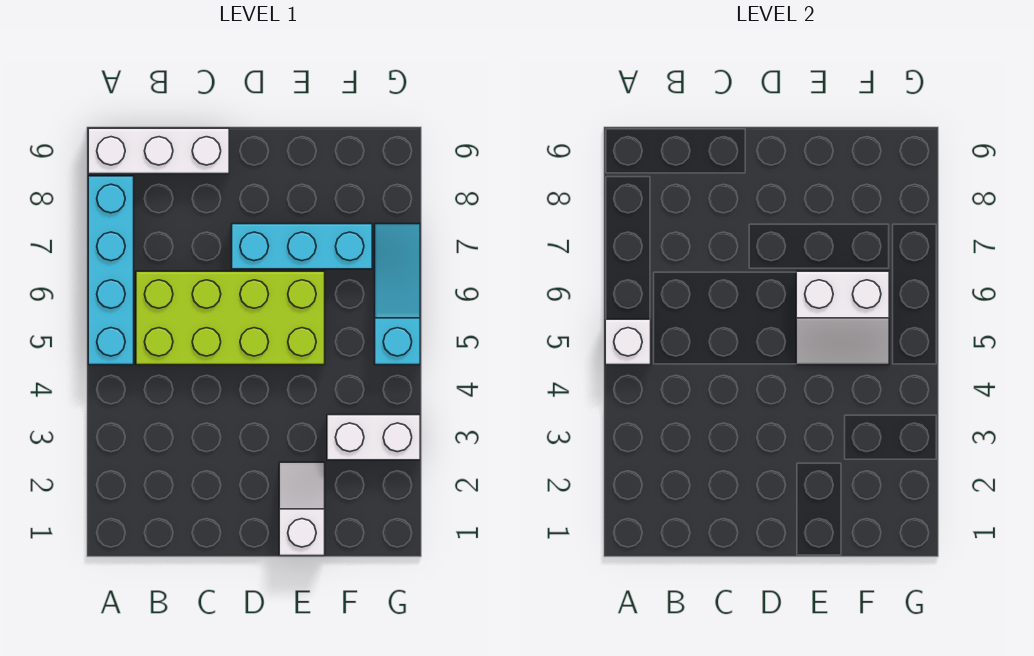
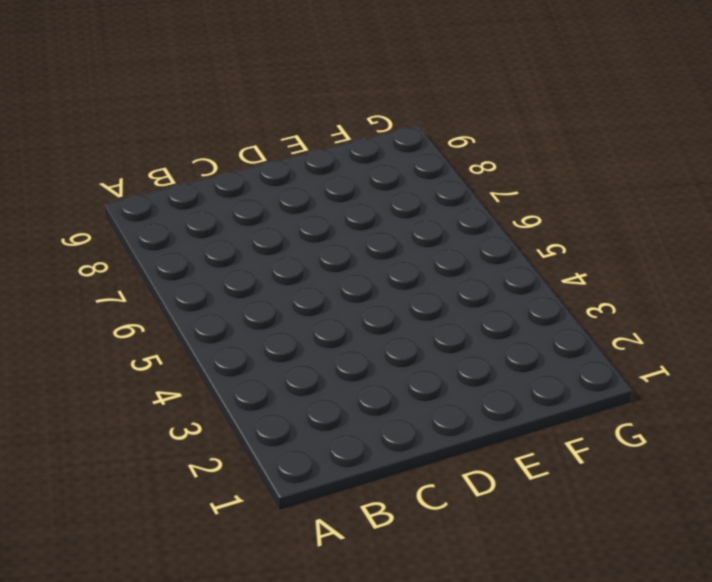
none -> cyan 1x4 brick [88,176,134,365]
none -> white 1x3 brick [88,128,229,174]

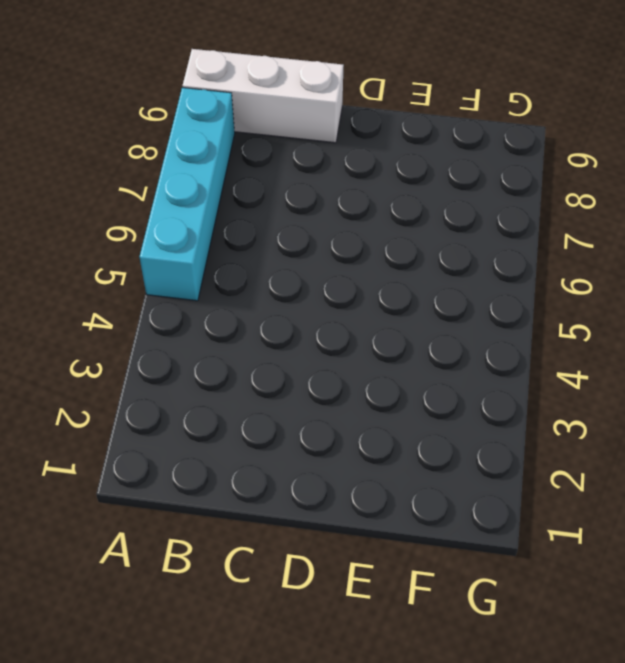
none -> lime 2x4 brick [136,271,325,365]
none -> cyan 1x3 brick [232,224,372,269]

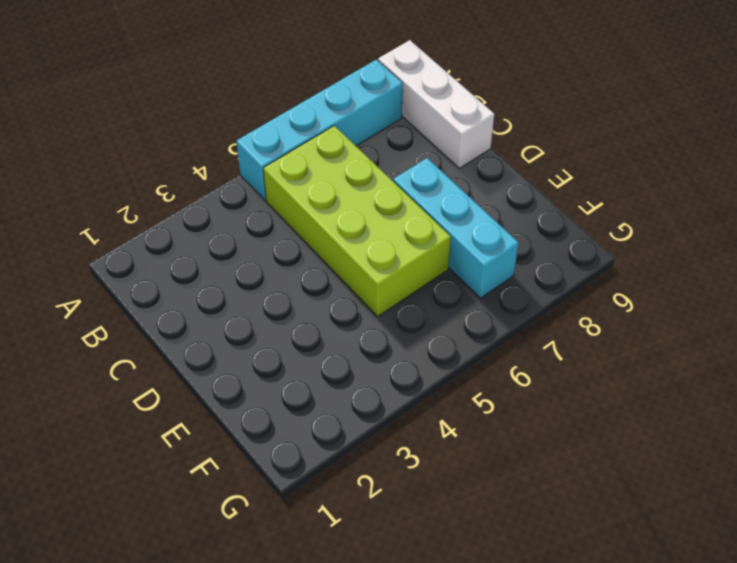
none -> white 1x2 slope [279,462,325,556]
none -> white 1x2 brick [327,415,420,460]

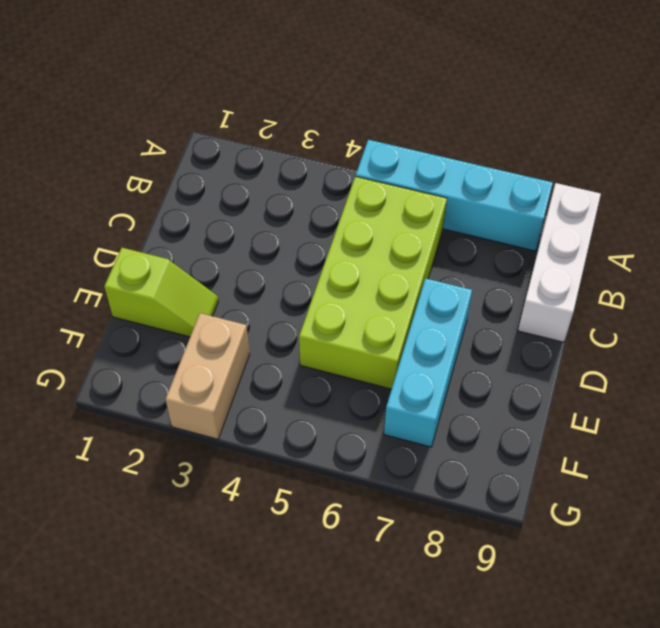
lime 1x2 slope [104,248,218,337] -> white 1x2 slope [279,462,325,556]
tan 1x2 brick [166,313,250,439] -> white 1x2 brick [327,415,420,460]
none -> cyan 1x3 slope [375,224,420,365]
none -> white 1x1 brick [605,319,651,365]

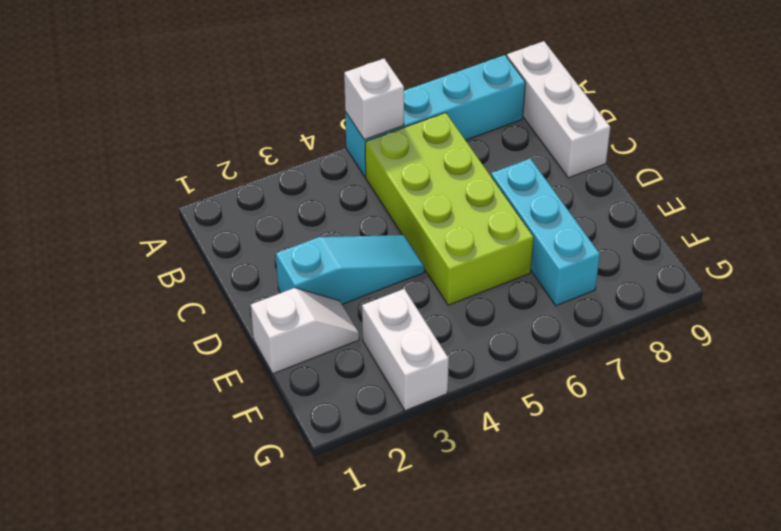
cyan 1x3 slope [276,235,425,304] -> cyan 1x3 slope moved to [375,224,420,365]
none -> white 2x2 slope [796,271,889,365]

